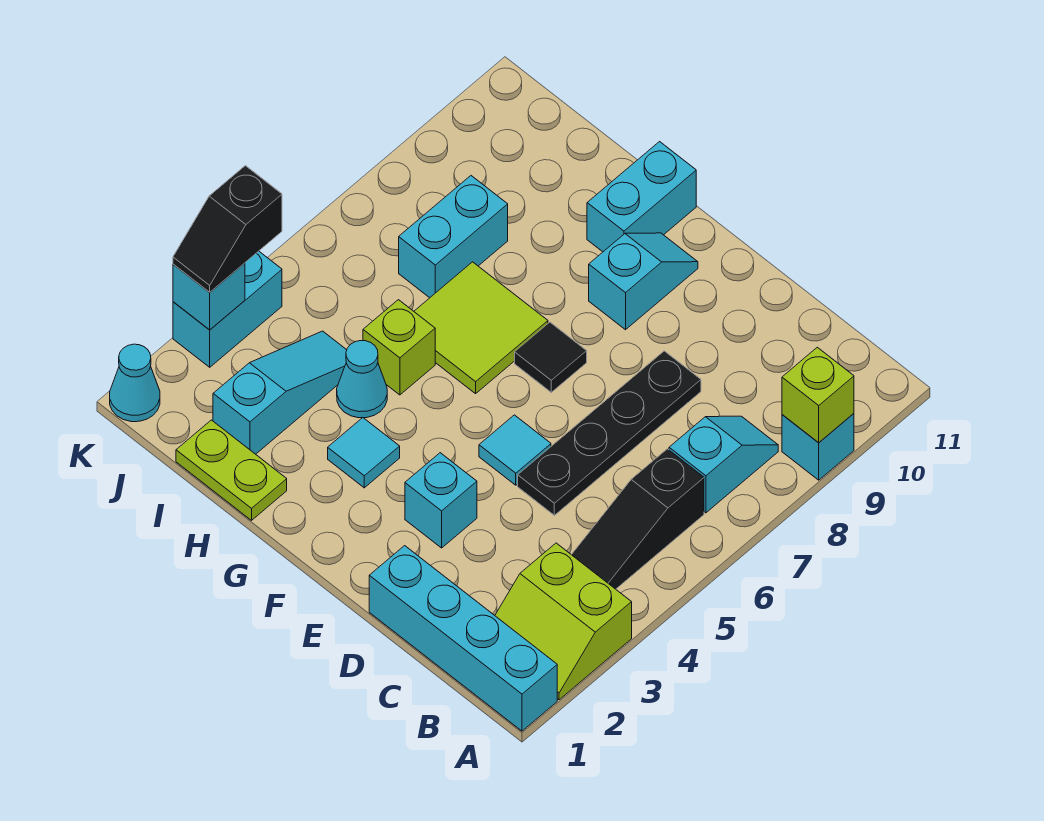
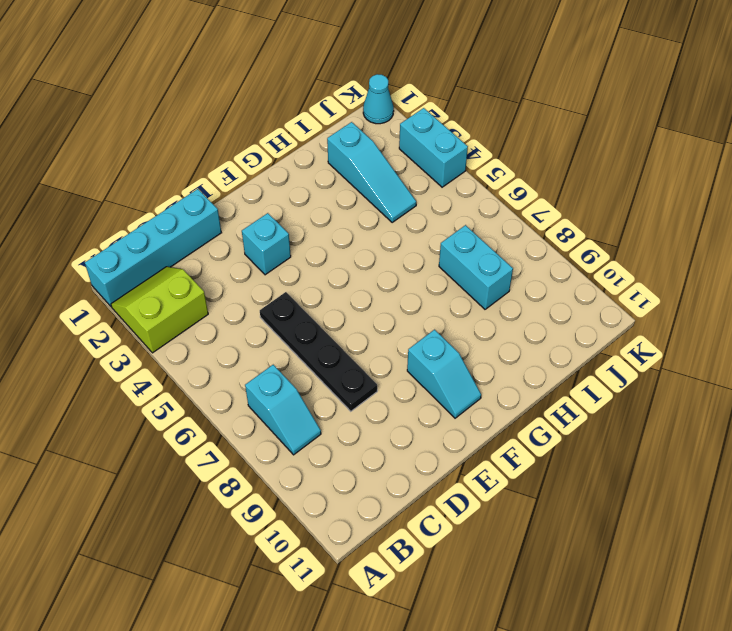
none -> cyan 1x1 brick [782,414,854,480]
none -> black 1x3 slope [571,449,704,589]
none -> cyan 1x1 tile [479,415,551,485]

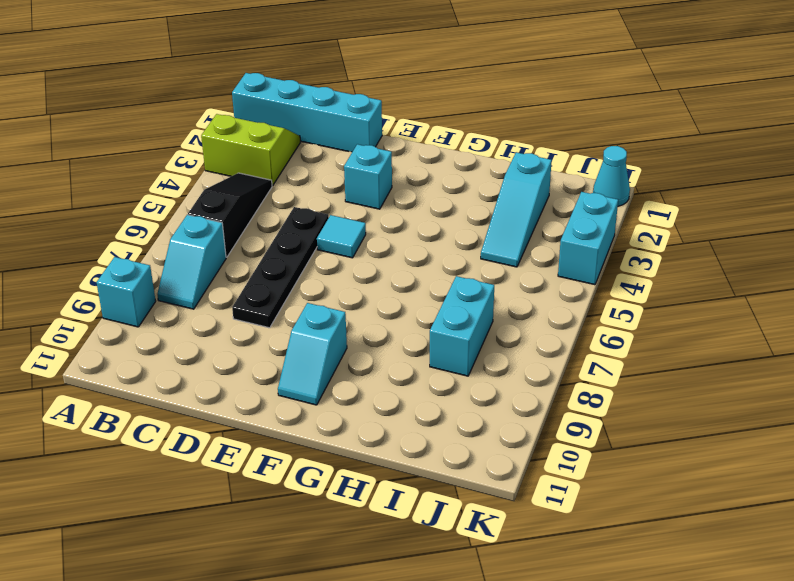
none -> black 1x1 tile [515,322,587,392]
none -> cyan 1x1 tile [328,418,400,488]
none -> lime 2x2 tile [414,262,548,394]

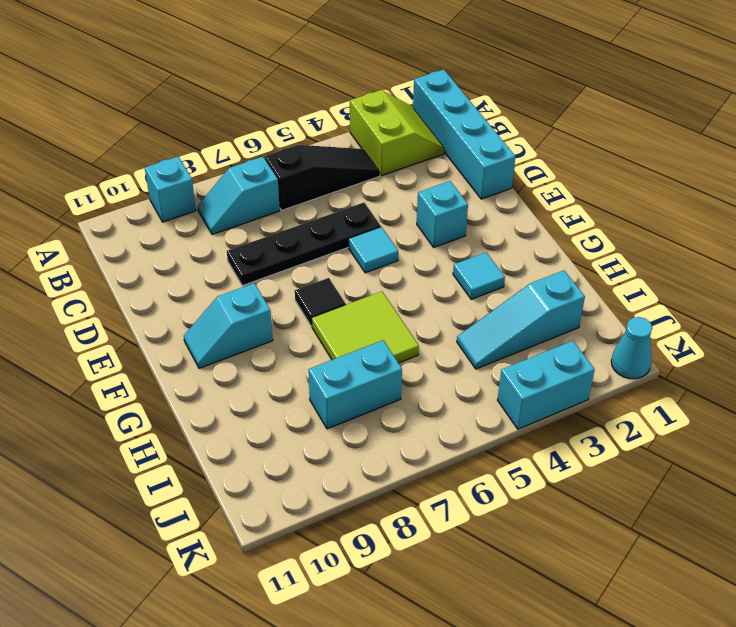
none -> cyan 1x2 brick [587,142,696,252]
none -> lime 1x2 plate [176,420,287,520]
none -> cyan 1x1 cone [337,341,387,418]

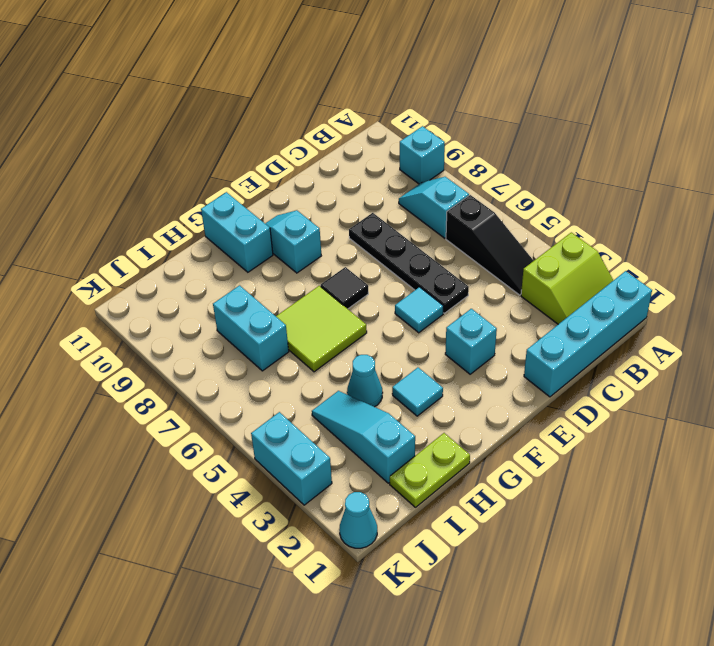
none -> lime 1x1 brick [363,300,435,395]
none -> lime 1x1 brick [782,347,854,443]
none -> cyan 1x1 brick [173,263,245,330]

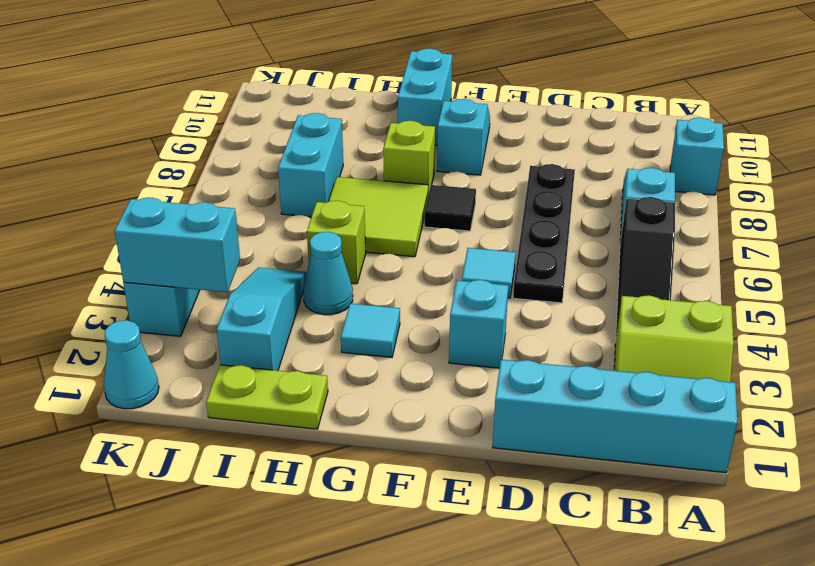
lime 1x1 brick [383,121,435,194] -> lime 1x1 brick moved to [782,347,854,443]
cyan 1x2 brick [115,198,240,292] -> cyan 1x1 brick [173,263,245,330]
none -> black 1x2 slope [173,166,282,292]

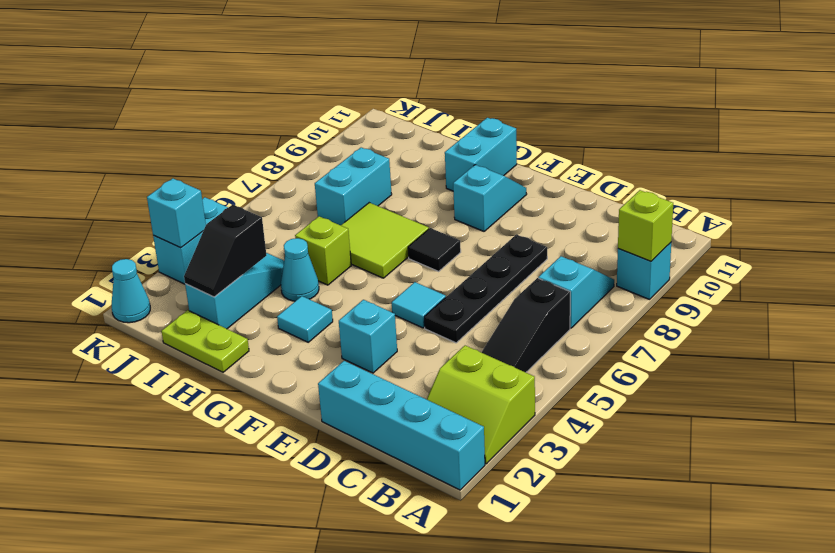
black 1x2 slope [184,205,266,297] -> black 1x2 slope moved to [173,166,282,292]

